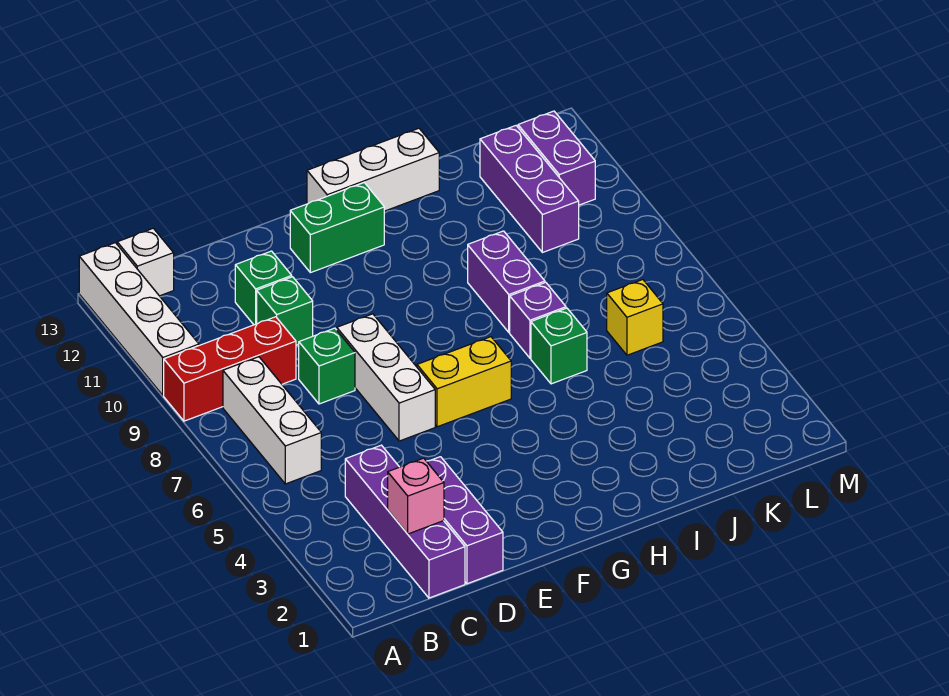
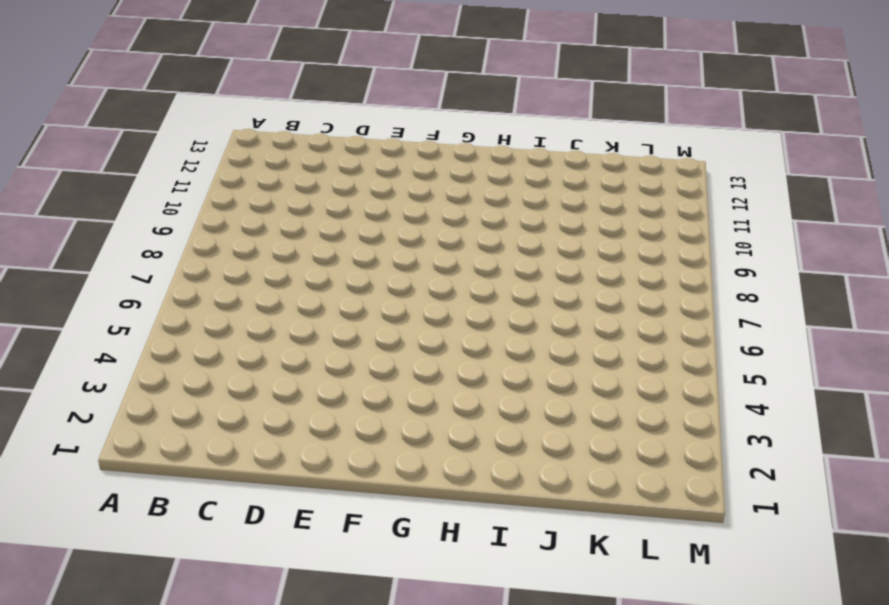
none -> red 1x3 brick [164,317,296,421]
none -> white 1x4 brick [79,243,199,395]
none -> white 1x3 brick [223,357,321,484]

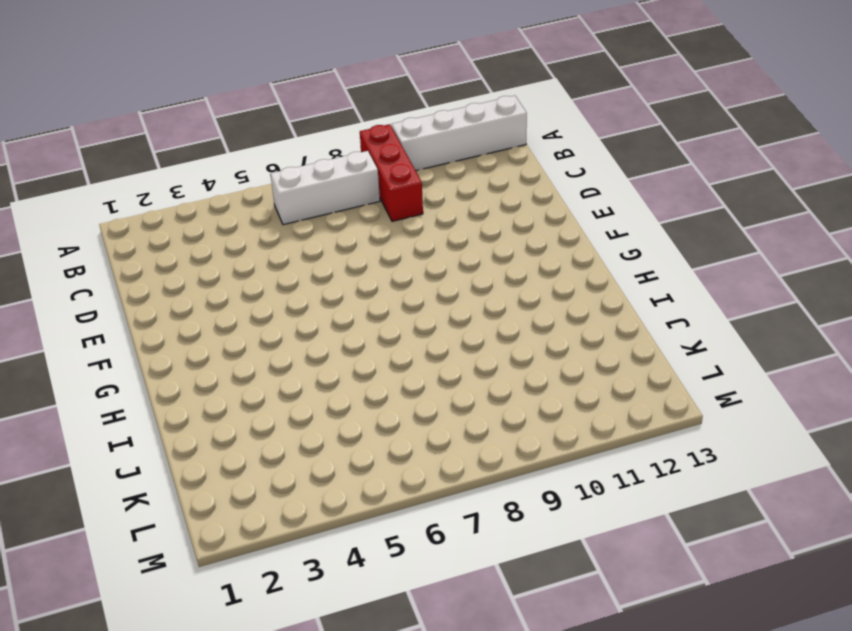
none -> white 1x1 brick [117,228,174,296]
none -> purple 1x4 brick [345,445,465,598]
none -> purple 1x3 brick [427,457,503,584]

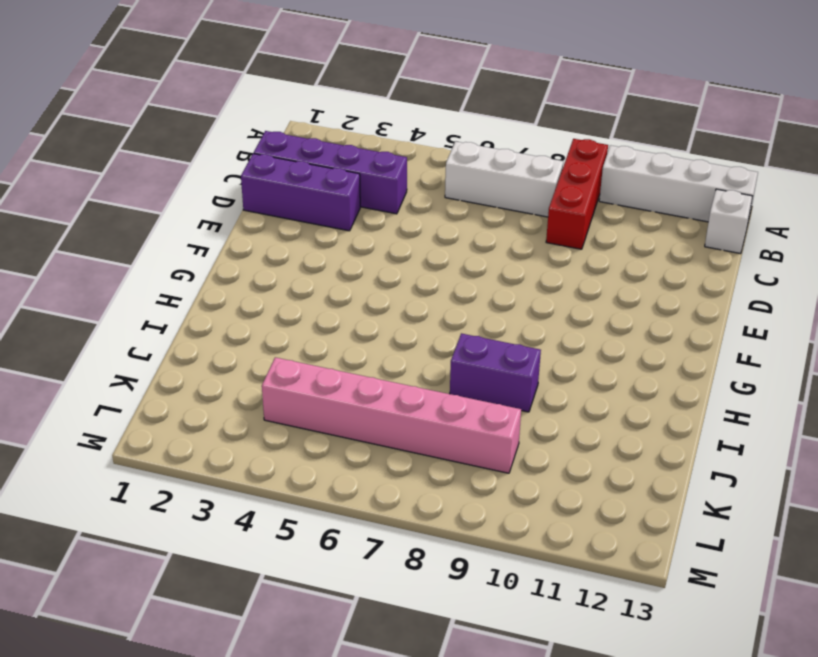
pink 1x6 brick [262,357,521,473] -> yellow 1x1 brick [607,280,663,355]
none -> green 1x1 brick [299,328,355,404]
none -> green 1x1 brick [257,277,313,345]
none -> green 1x1 brick [235,251,292,325]

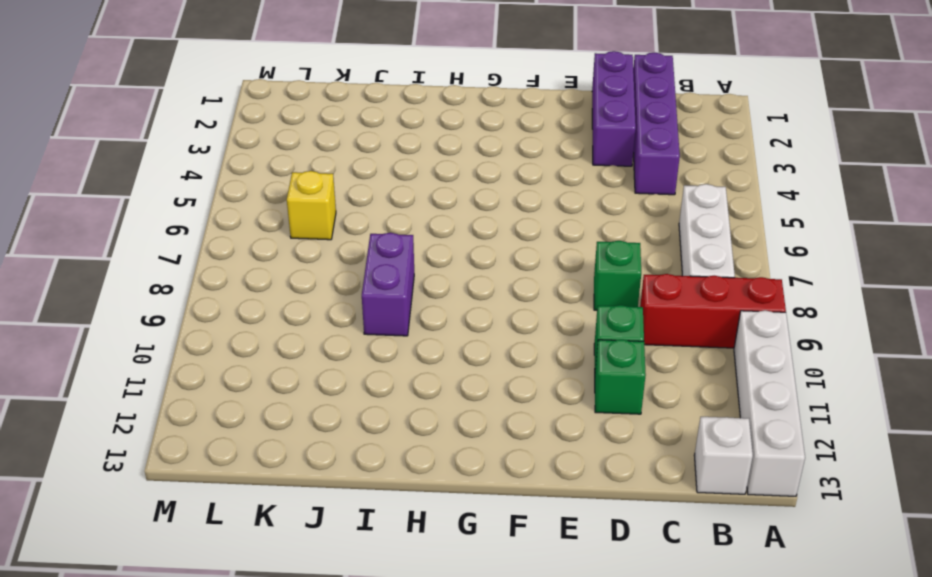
none -> white 1x3 brick [337,314,435,441]
none -> yellow 1x2 brick [417,337,511,427]
none -> green 1x2 brick [290,183,384,273]

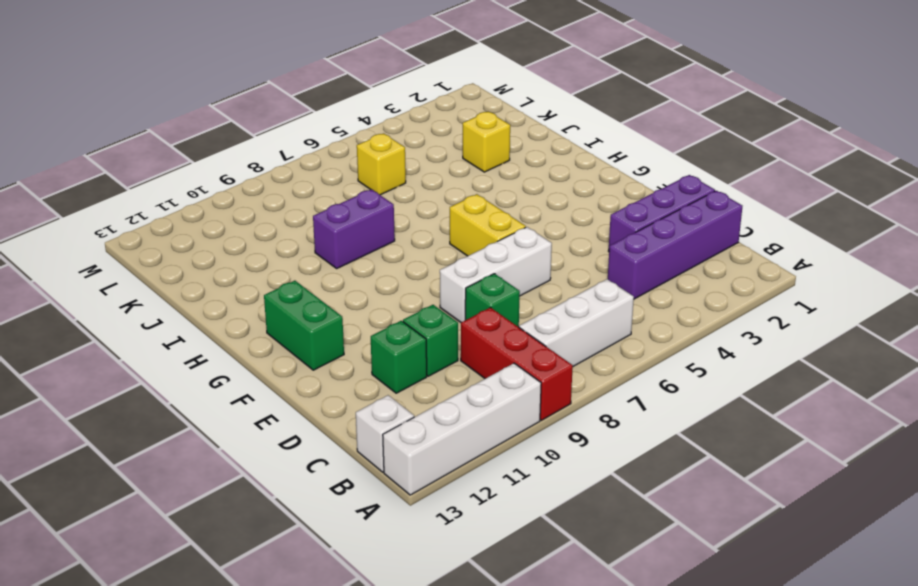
yellow 1x1 brick [463,112,510,172] -> none
none -> white 1x3 brick [307,128,439,211]
none -> green 1x1 brick [531,308,587,384]
none -> purple 1x1 brick [510,282,566,358]

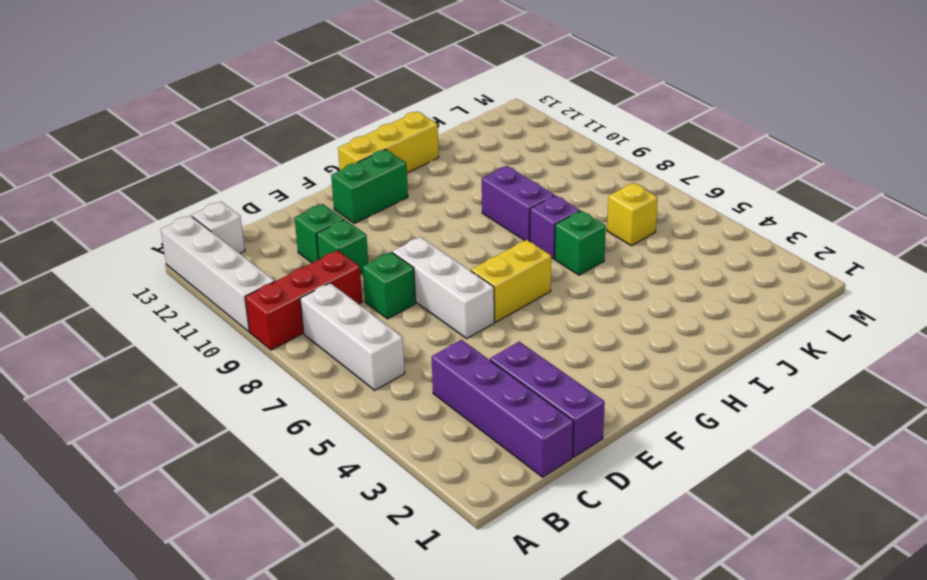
yellow 1x3 brick [338,112,439,173] -> white 1x3 brick [307,128,439,211]
none -> purple 1x3 brick [480,126,579,253]
none -> purple 1x2 brick [518,111,595,205]
none -> pink 1x1 brick [388,458,444,534]

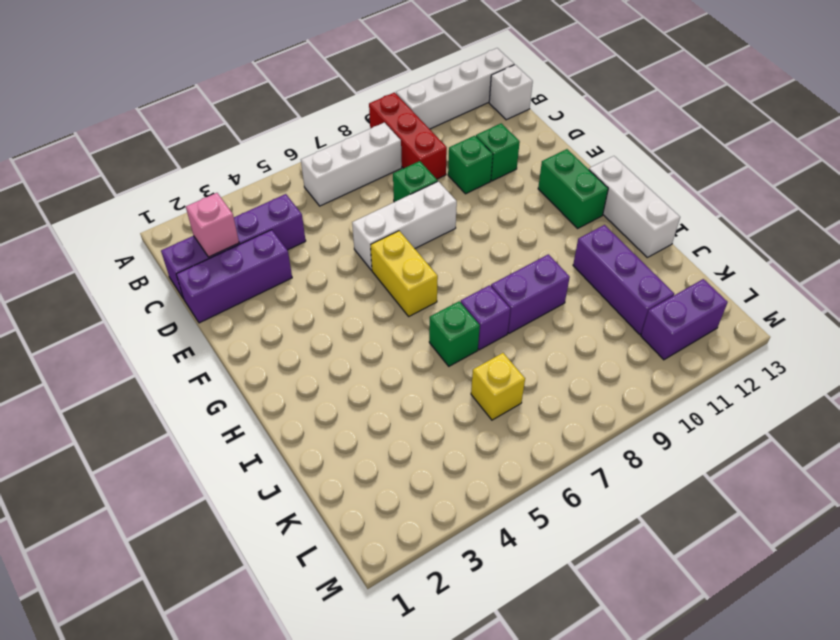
purple 1x3 brick [573,225,674,335] -> purple 1x3 brick turned to [480,126,579,253]

